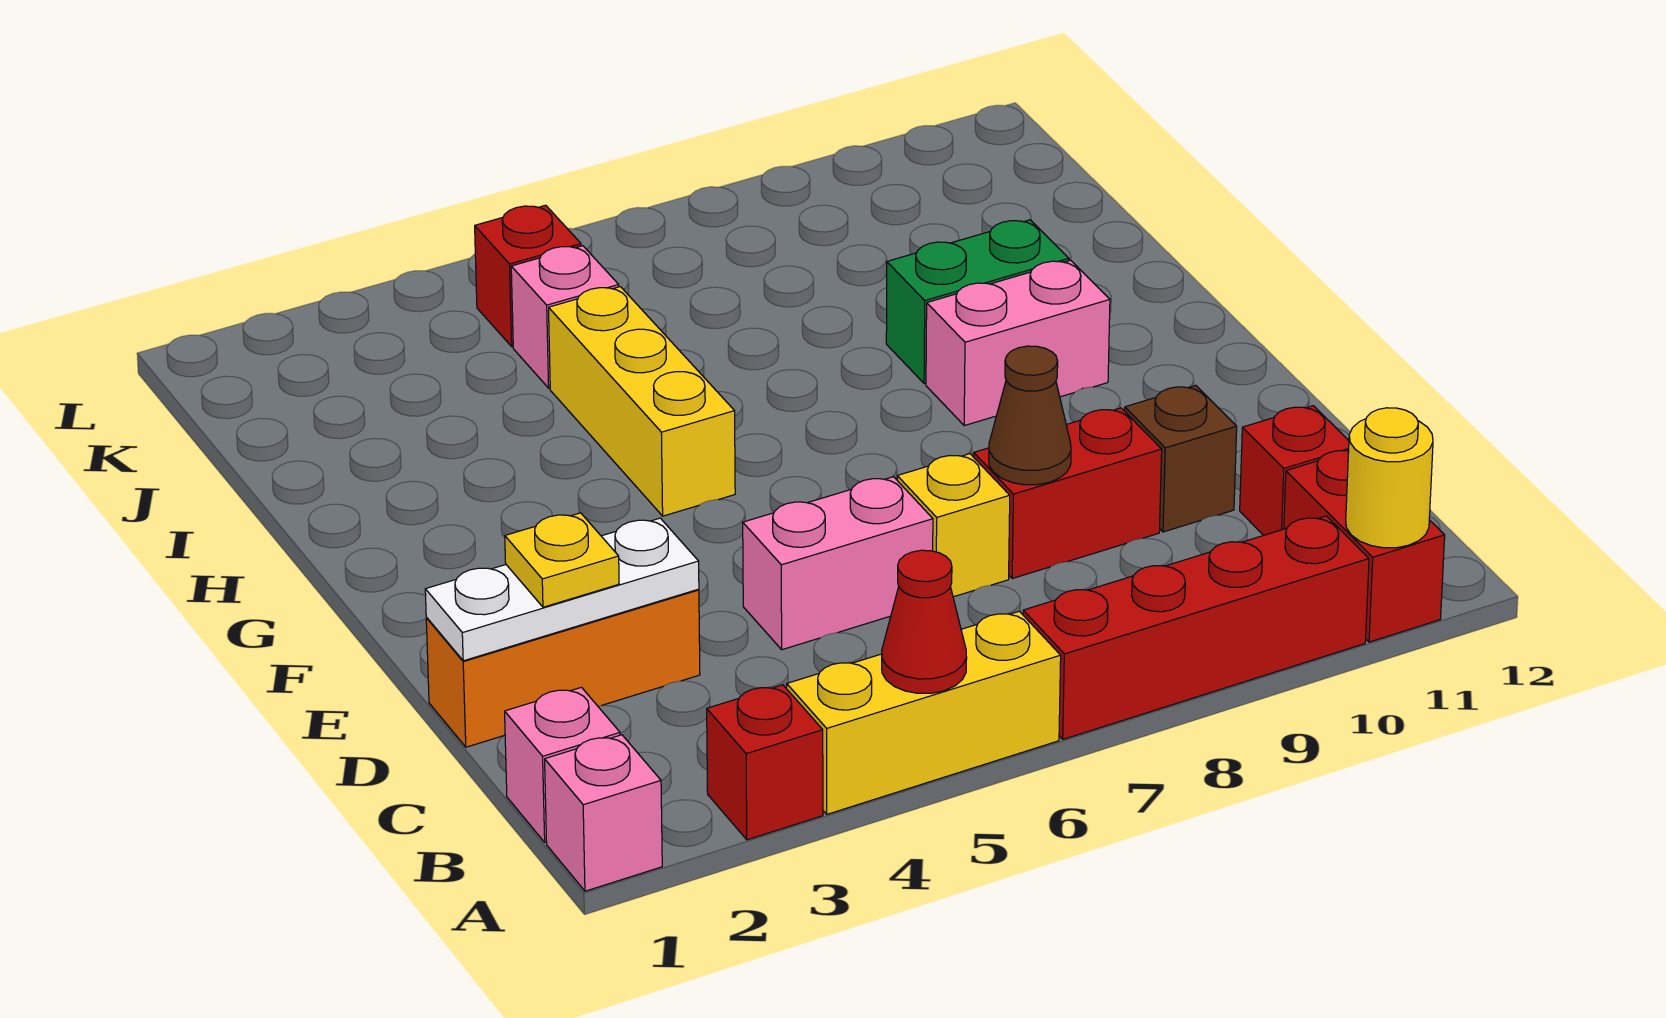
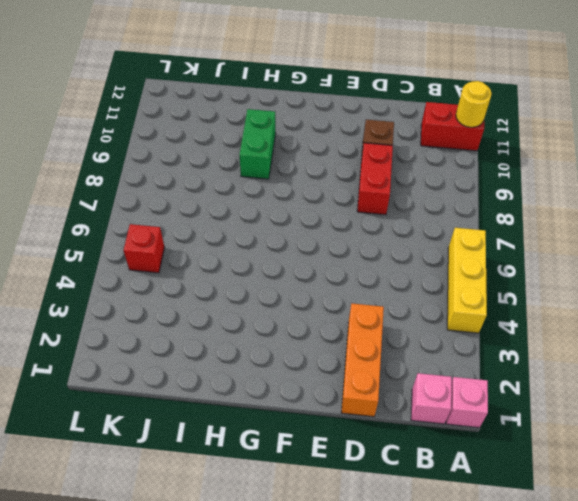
none -> red 1x1 brick [707,685,823,840]
none -> red 1x4 brick [1023,516,1369,739]
none -> red 1x1 brick [1240,406,1349,535]

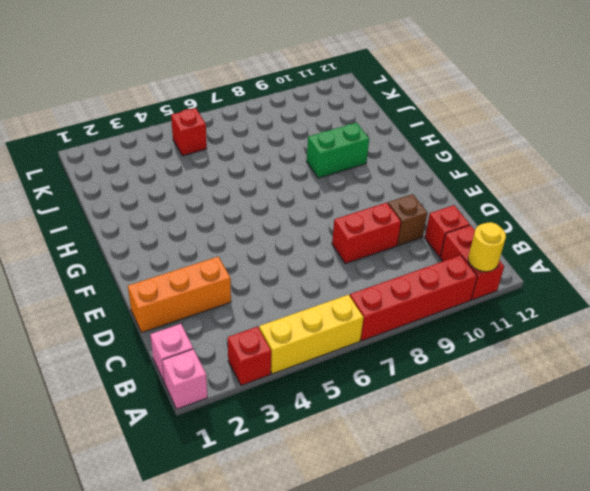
none -> pink 1x2 brick [743,477,933,650]
none -> yellow 1x1 brick [897,454,1010,597]
none -> yellow 1x3 brick [549,287,735,516]

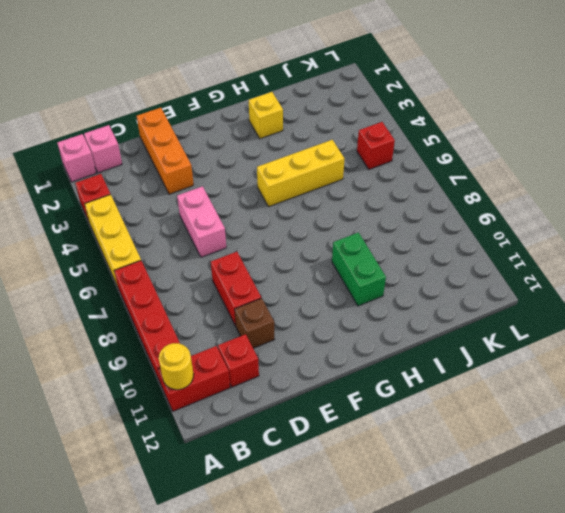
yellow 1x1 brick [249,92,283,139] -> yellow 1x1 brick moved to [897,454,1010,597]
none -> pink 1x2 brick [926,260,1110,426]
none -> pink 1x1 brick [511,246,619,388]
none -> red 1x1 cone [882,550,967,693]

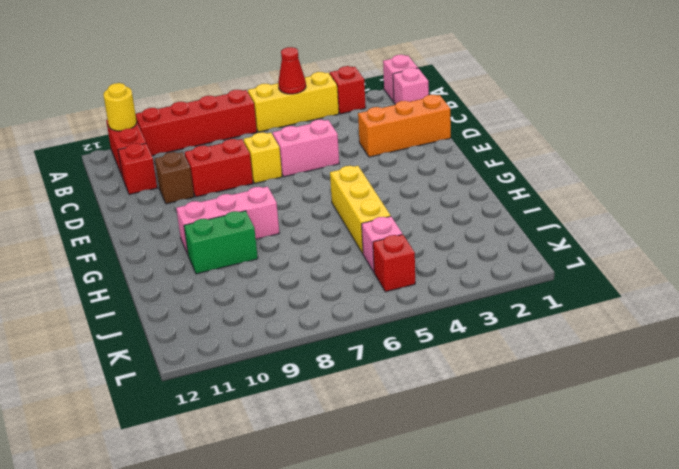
pink 1x3 brick [176,187,279,254] -> pink 1x2 brick [926,260,1110,426]
none -> white 1x3 plate [425,518,699,661]
none -> brown 1x1 cone [989,346,1071,485]
none -> yellow 1x1 plate [505,513,619,607]

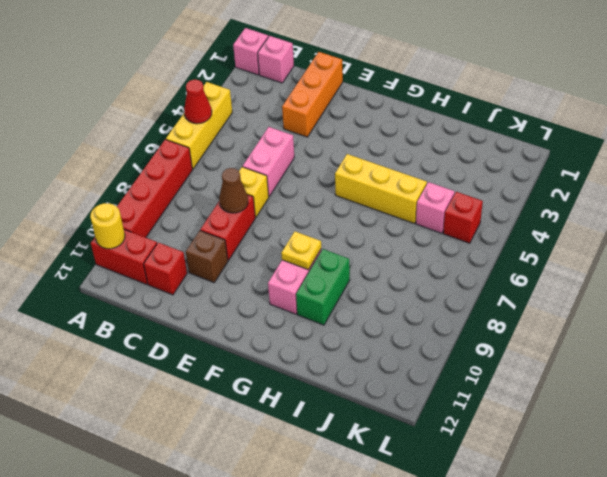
yellow 1x1 plate [281,231,321,270] -> yellow 1x1 plate moved to [505,513,619,607]
none -> red 1x1 brick [707,685,823,840]
none -> white 1x3 plate [425,518,699,661]

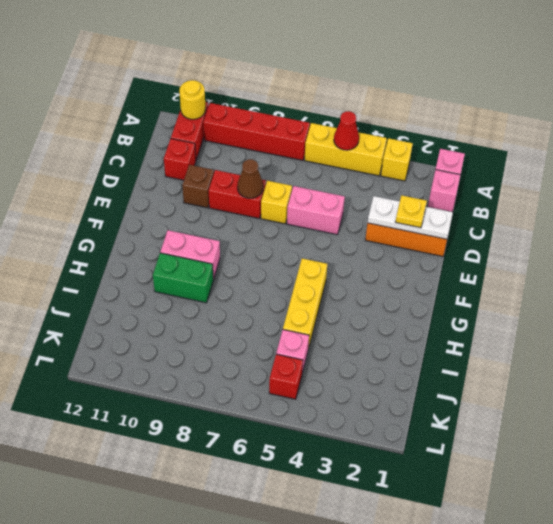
yellow 1x1 brick [381,138,413,181] -> red 1x1 brick [707,685,823,840]

